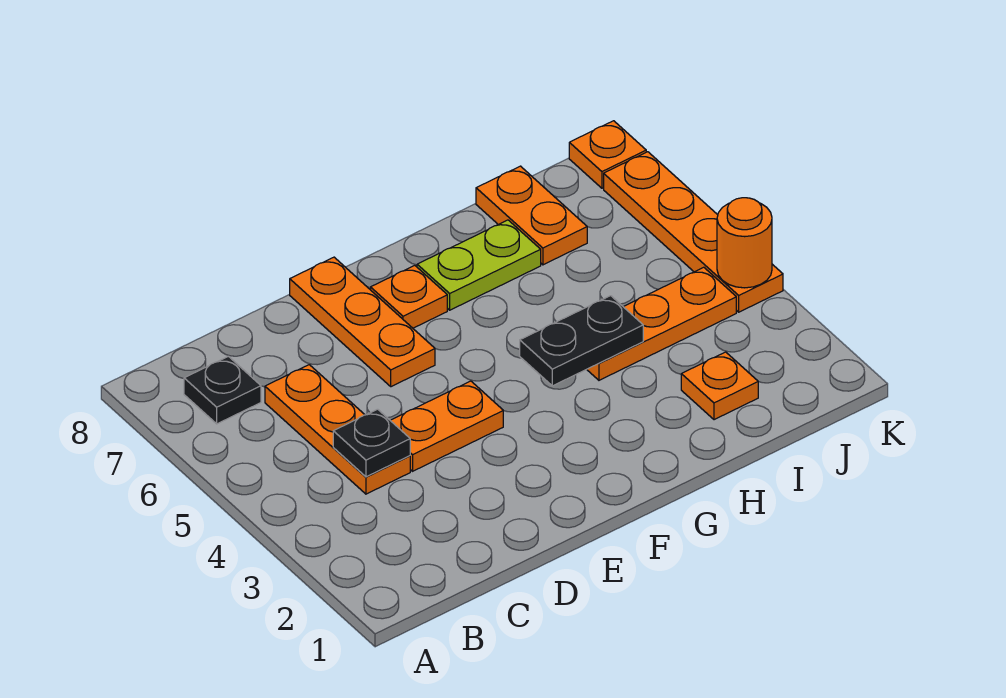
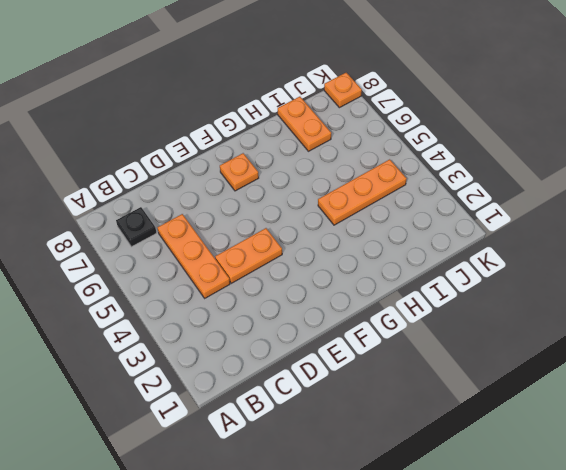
none -> orange 1x3 plate [290,257,435,387]
none -> lime 1x2 plate [417,220,541,310]
none -> orange 1x1 plate [681,352,758,420]

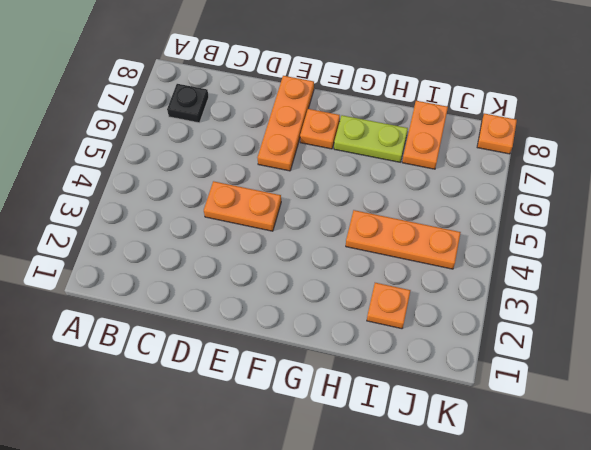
none -> orange 1x3 plate [265,365,410,494]
none -> orange 1x4 plate [604,152,783,312]
none -> black 1x1 plate [333,409,410,477]

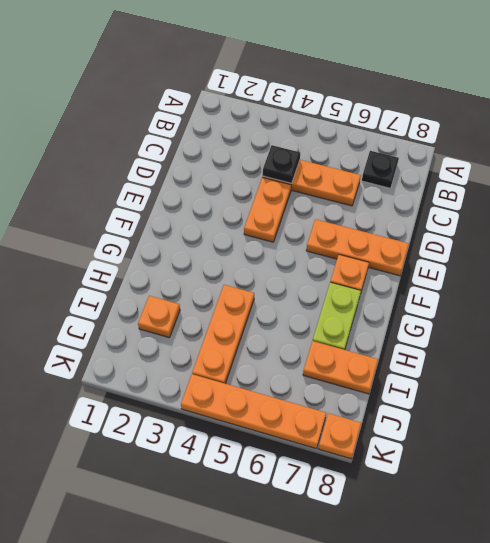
none -> black 1x2 plate [520,296,643,386]
none -> orange 1x1 round brick [717,198,772,288]

